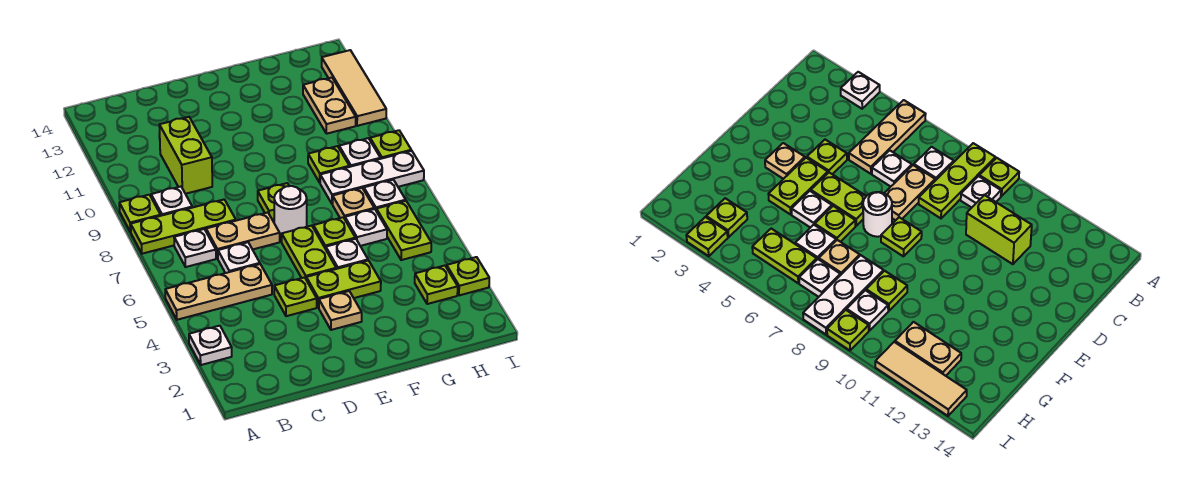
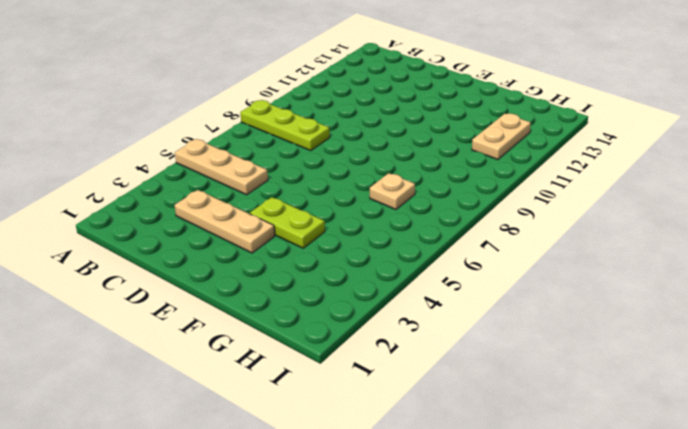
tan 1x3 plate [175,190,275,253] -> tan 1x1 plate [319,291,362,330]
none -> white 1x1 plate [189,326,232,365]
none -> lime 1x1 plate [119,195,161,232]
none -> white 1x1 plate [174,229,216,267]

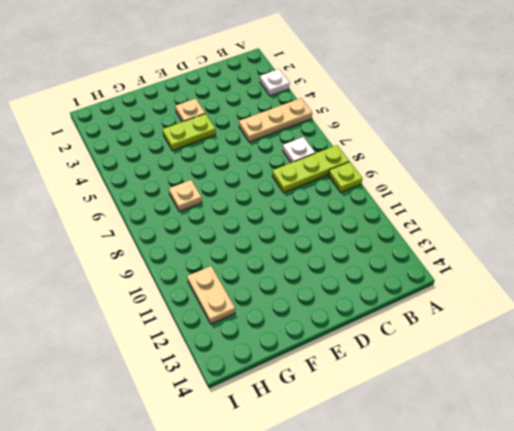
none -> white 1x1 plate [151,187,192,216]
none -> white 1x1 plate [218,242,260,273]
none -> tan 1x2 plate [206,213,280,258]

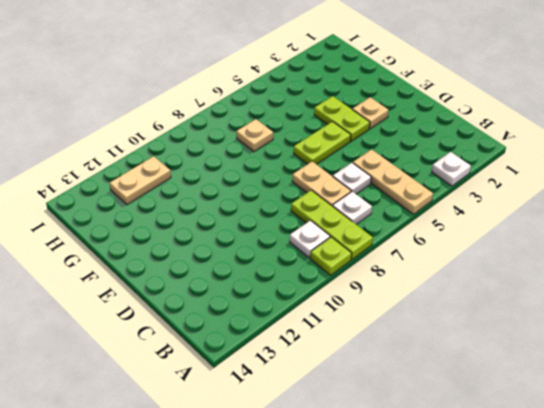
none -> lime 1x2 brick [159,117,212,194]
none -> lime 1x1 plate [274,277,317,316]
none -> white 1x1 round brick [274,186,307,237]

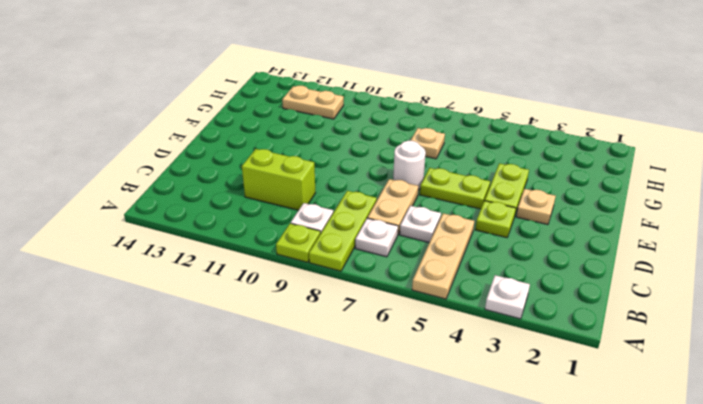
none -> lime 1x1 plate [258,183,289,220]
none -> white 1x1 plate [326,239,368,269]
none -> lime 1x1 plate [313,217,355,249]

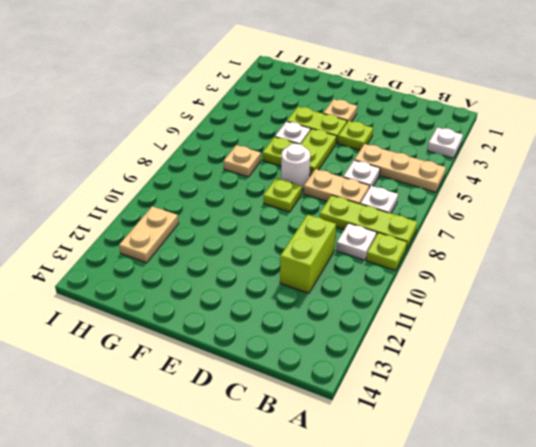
none -> white 1x1 plate [345,209,387,246]
none -> white 1x3 plate [320,151,424,204]
none -> lime 1x1 plate [308,146,349,183]

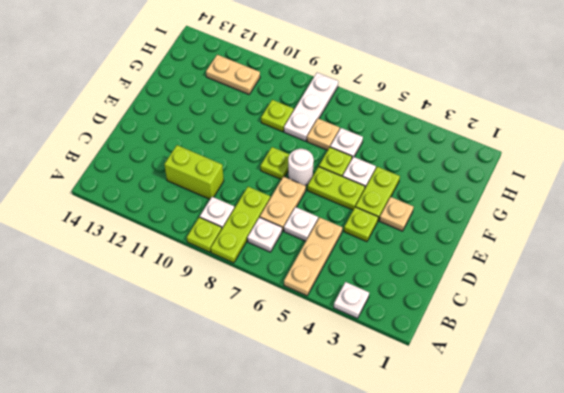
none -> lime 1x1 plate [415,266,458,304]
none -> lime 1x2 plate [376,201,431,260]
none -> white 1x1 plate [364,180,406,210]

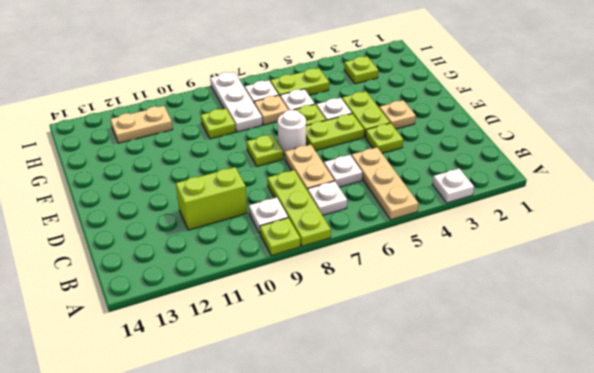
none -> white 1x1 plate [339,138,380,167]
none -> lime 1x1 plate [447,257,489,295]
none -> lime 1x1 plate [370,130,411,159]

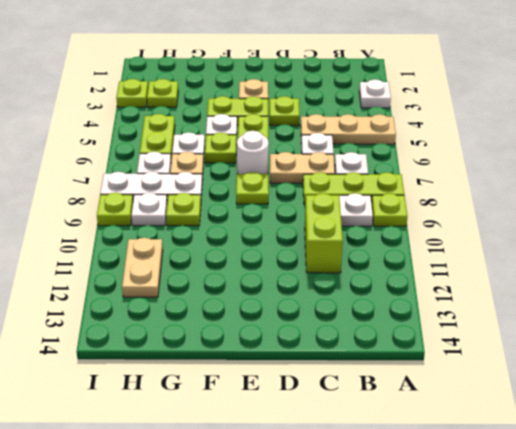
none -> tan 1x3 tile [322,50,386,126]

